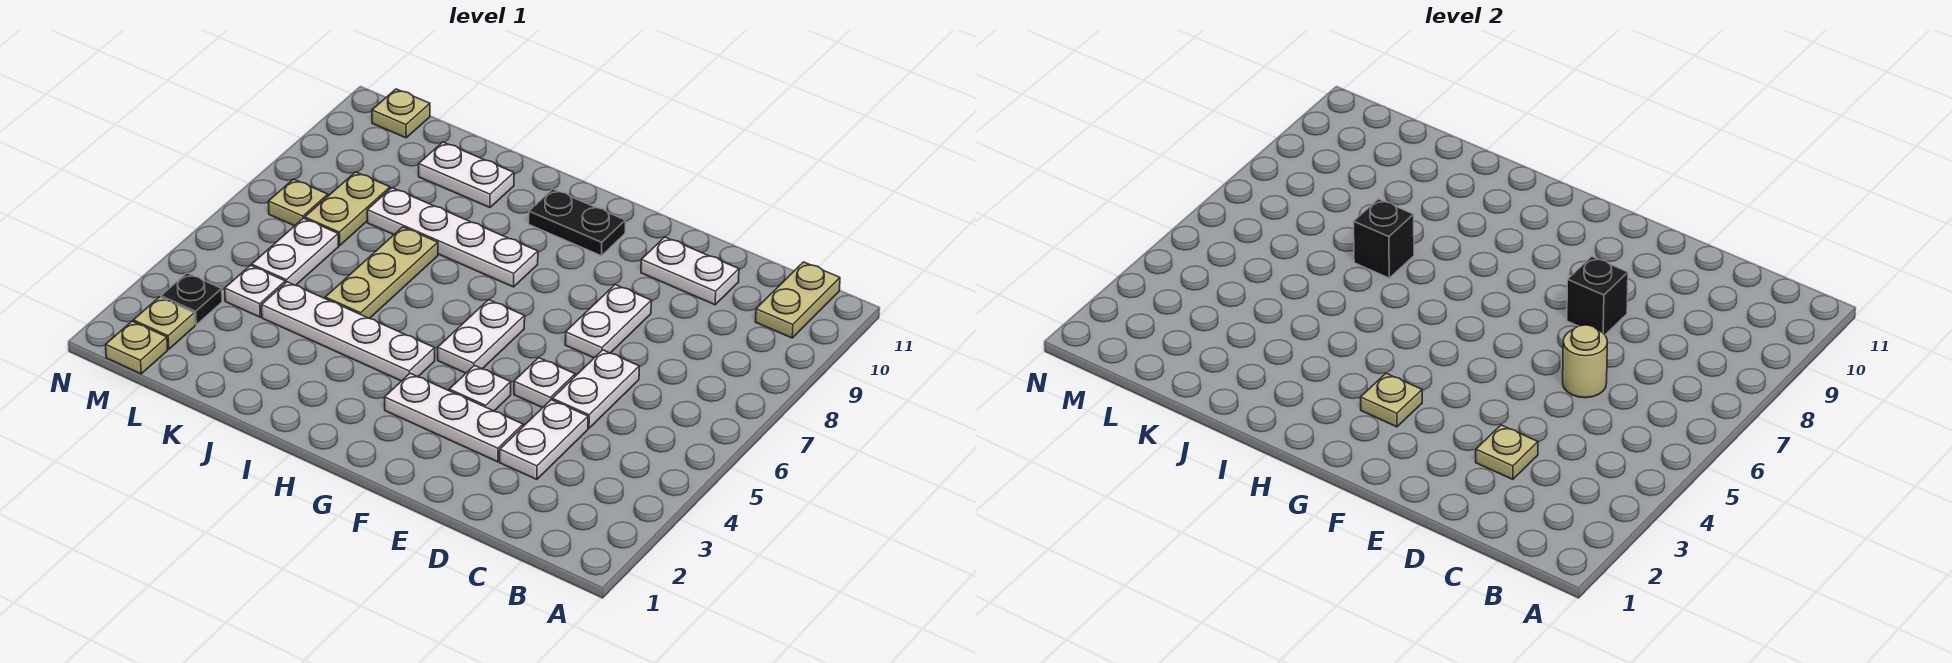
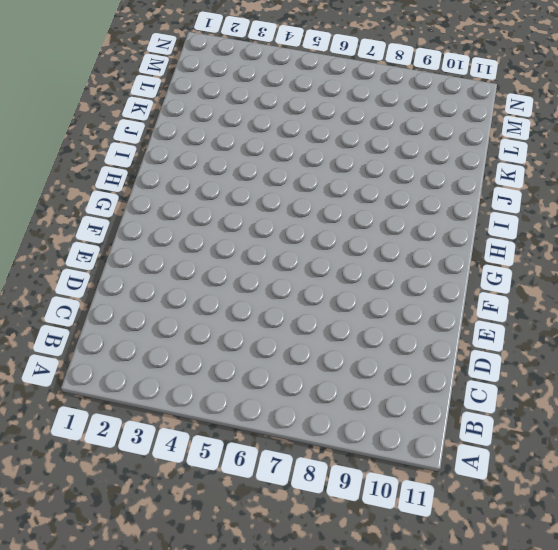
none -> tan 1x2 plate [756,262,840,338]
none -> white 1x2 plate [500,400,588,480]
none -> white 1x2 plate [552,350,639,428]

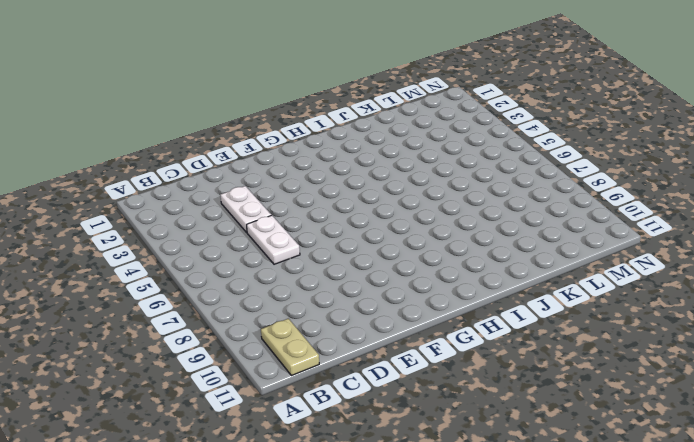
none -> white 1x2 plate [641,237,739,305]
none -> white 1x3 plate [385,373,523,462]
none -> white 1x1 plate [514,358,575,408]

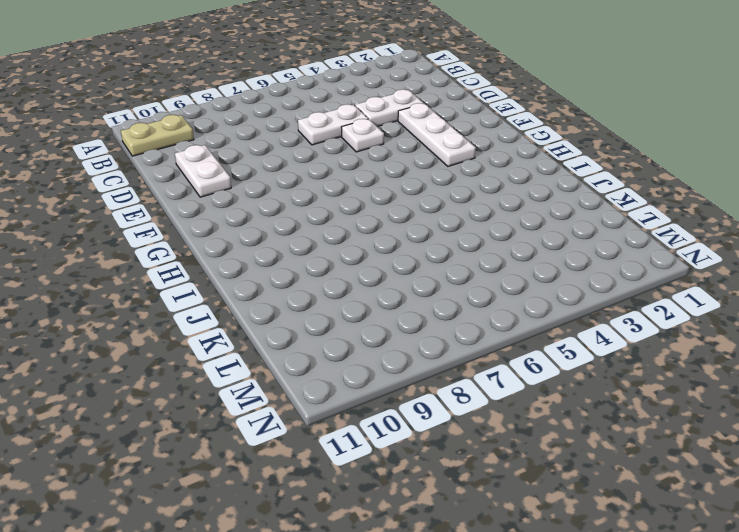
none -> white 1x2 plate [565,285,651,358]
none -> white 1x1 plate [449,366,511,411]
none -> white 1x2 plate [438,300,525,373]

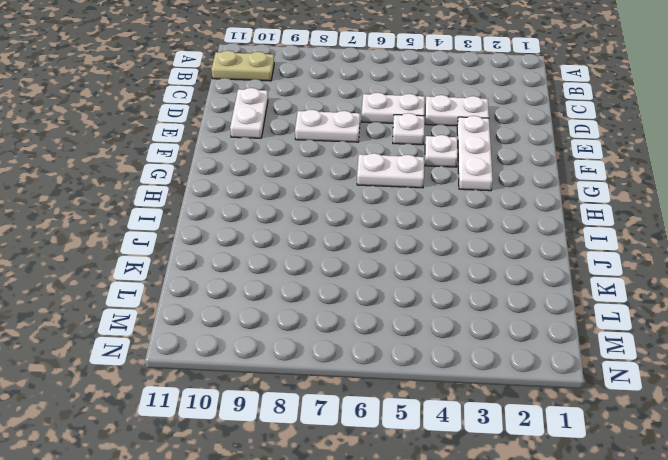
none -> black 1x2 plate [529,189,625,256]
none -> white 1x4 plate [262,282,435,381]
none -> white 1x4 plate [367,188,538,287]

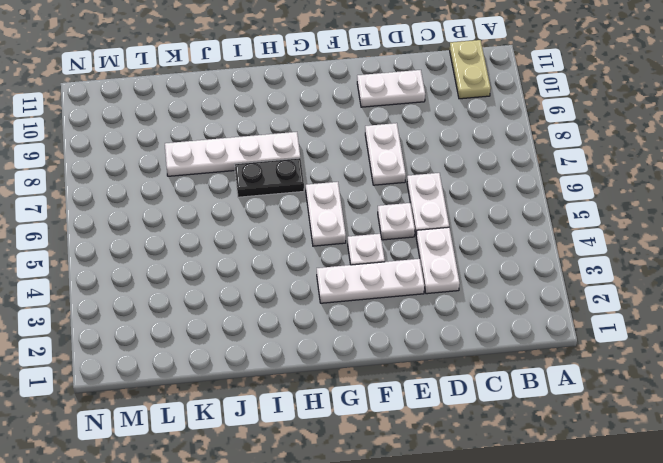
black 1x2 plate [235,158,304,197] -> black 1x2 plate moved to [529,189,625,256]
none -> white 1x4 plate [262,282,435,381]
none -> tan 1x3 plate [325,227,438,319]
none -> white 1x2 plate [419,142,514,208]

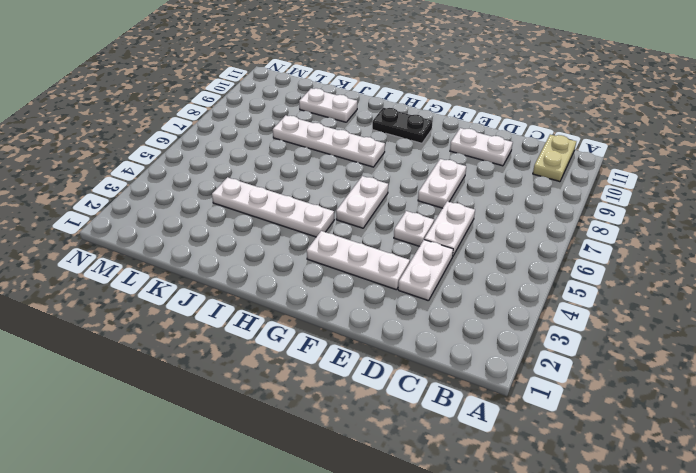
none -> white 1x1 plate [449,366,511,411]
none -> tan 1x3 plate [325,227,438,319]
none -> white 1x1 plate [225,265,285,317]

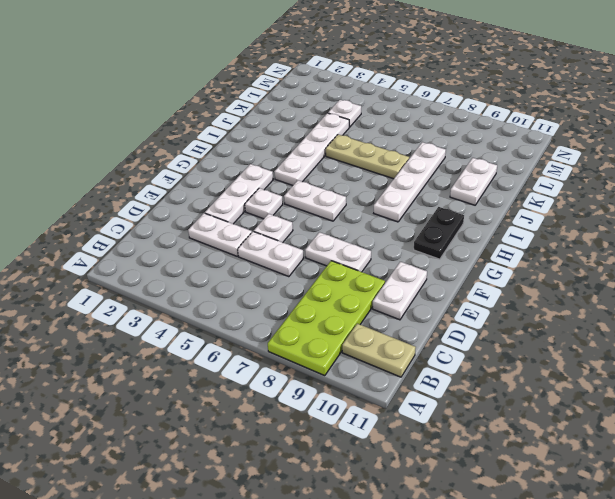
lime 2x4 plate [268,261,385,376] -> none
none -> white 1x2 plate [251,218,339,285]
none -> tan 1x2 plate [305,172,390,246]
none -> tan 1x1 plate [106,321,168,374]

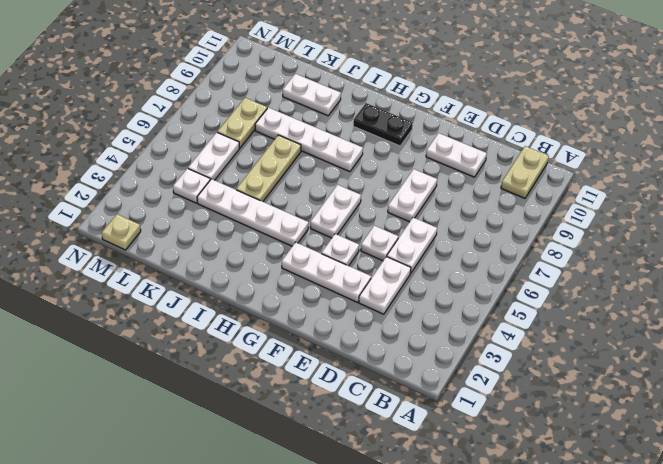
none -> tan 1x1 plate [133,297,195,349]
none -> black 1x1 plate [161,273,222,325]
none -> tan 1x1 plate [268,179,328,226]

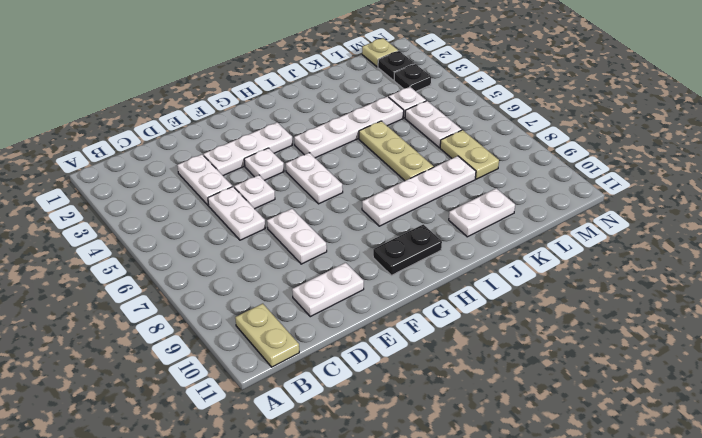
black 1x1 plate [378,51,415,80] -> tan 1x1 plate [133,297,195,349]
none -> tan 1x1 plate [268,179,328,226]
none -> tan 1x1 plate [372,89,430,138]
none -> tan 1x1 plate [1476,425,1538,480]

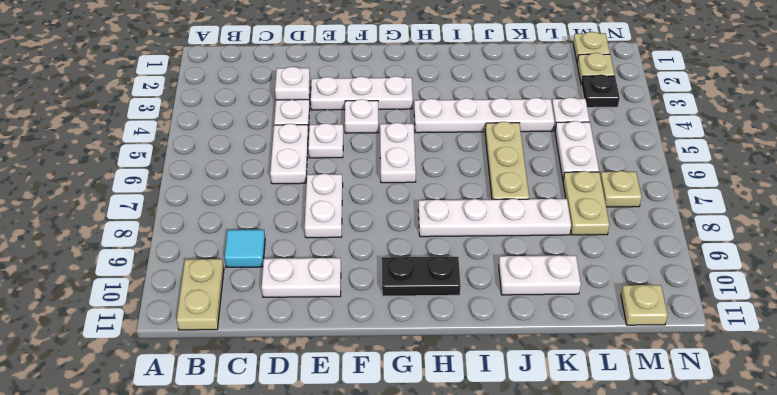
cyan 1x1 tile [225,230,265,267] -> none
white 1x1 plate [275,67,310,100] -> tan 1x1 plate [1476,425,1538,480]
none -> tan 1x1 round brick [1563,325,1607,398]
none -> black 1x1 brick [1567,256,1628,335]
none -> tan 1x1 plate [1361,373,1422,427]

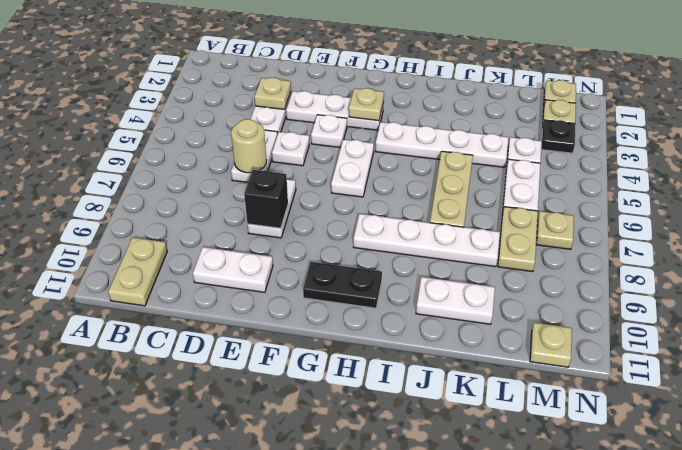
none -> black 1x1 brick [1354,199,1414,278]

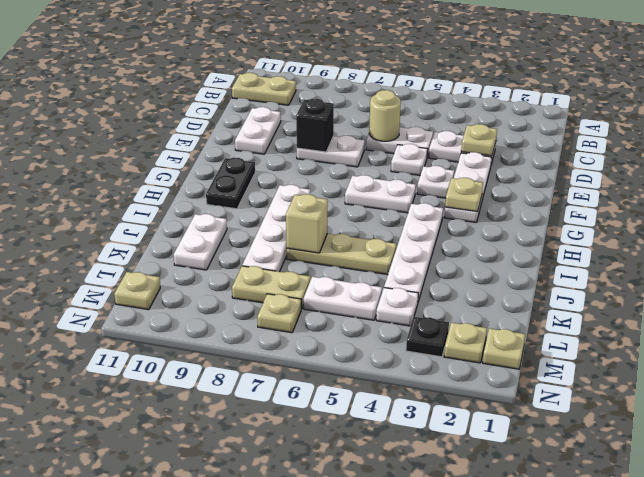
tan 1x1 brick [286,194,328,253] -> black 1x1 brick [1354,199,1414,278]

